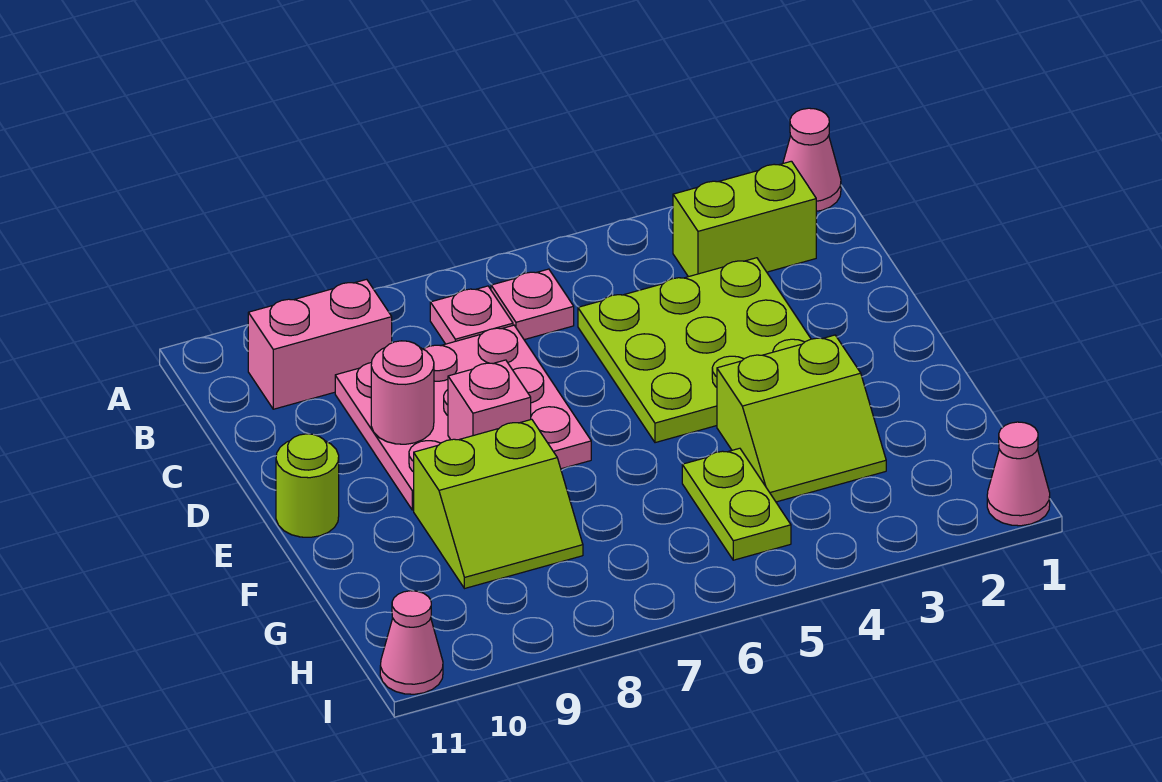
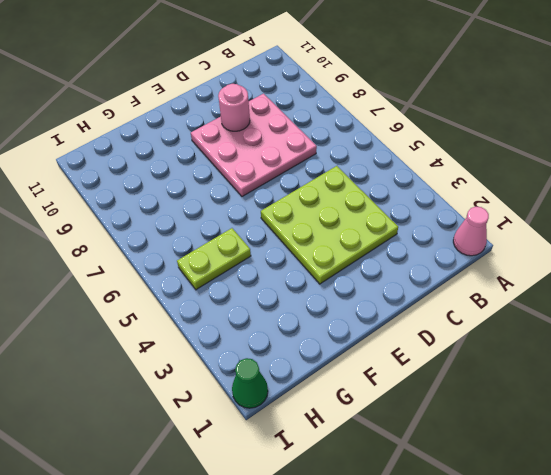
green 1x1 cone [232,358,268,408] -> pink 1x1 cone [987,422,1050,526]
none -> lime 1x2 brick [673,161,816,277]
none -> pink 1x1 plate [491,269,574,340]
none -> pink 1x1 plate [430,286,513,344]

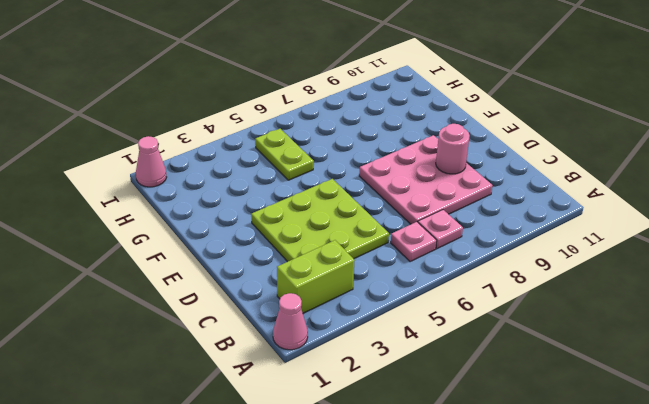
none -> pink 1x2 brick [248,279,392,409]
none -> lime 1x1 round brick [276,434,339,537]
none -> lime 2x2 slope [717,335,886,502]

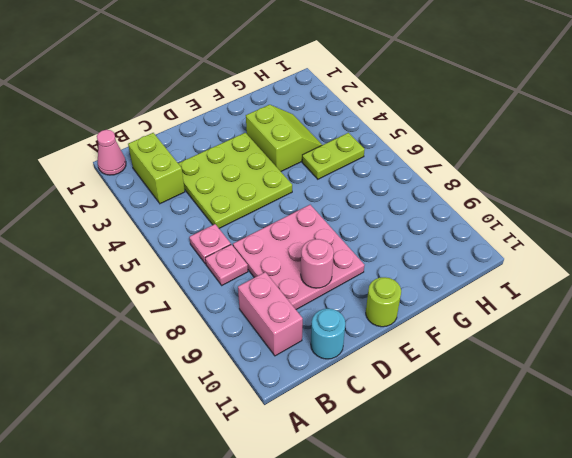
cyan 1x1 round brick [311,309,345,359] -> none
none -> lime 2x2 slope [414,419,583,589]
none -> pink 1x1 cone [987,422,1050,526]
none -> pink 1x1 cone [380,591,443,694]

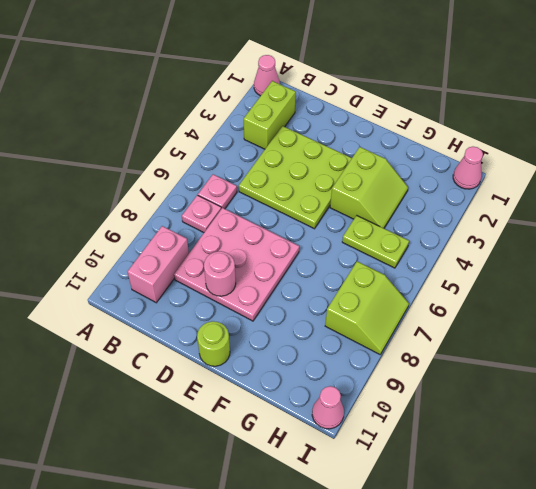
lime 2x2 slope [325,261,409,354] -> lime 2x2 slope moved to [414,419,583,589]
none -> pink 1x1 brick [448,360,531,440]

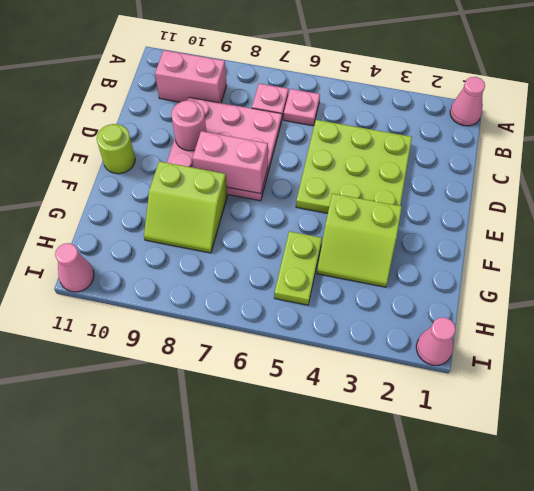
pink 1x2 brick [192,131,268,194] -> pink 1x1 brick [448,360,531,440]
none -> lime 1x2 brick [673,161,816,277]

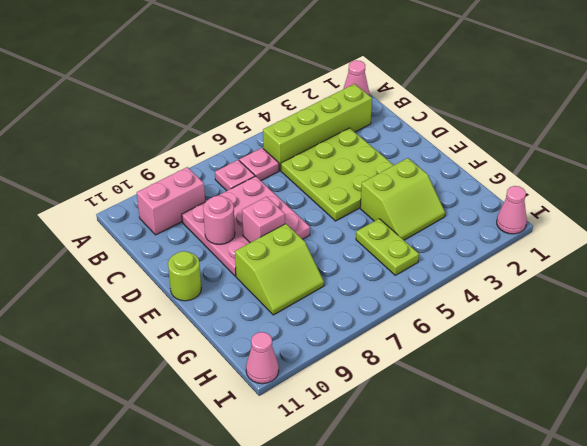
lime 1x4 brick [263,84,372,170] -> lime 1x2 brick [673,161,816,277]

